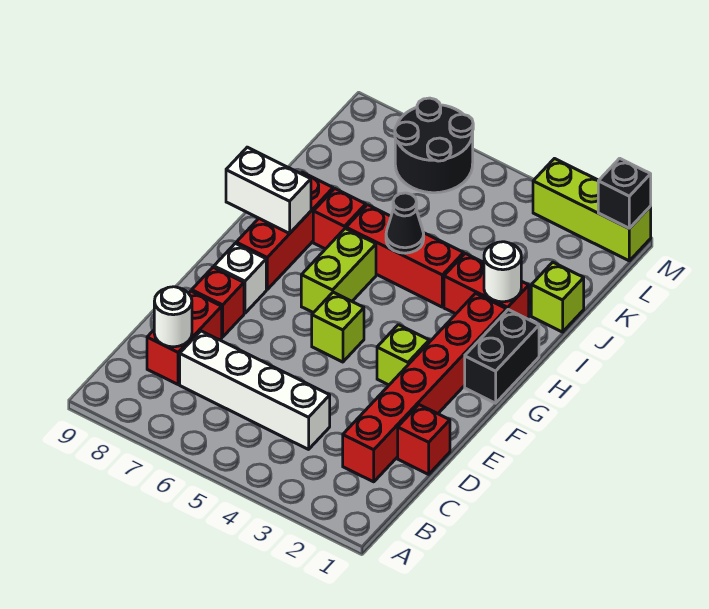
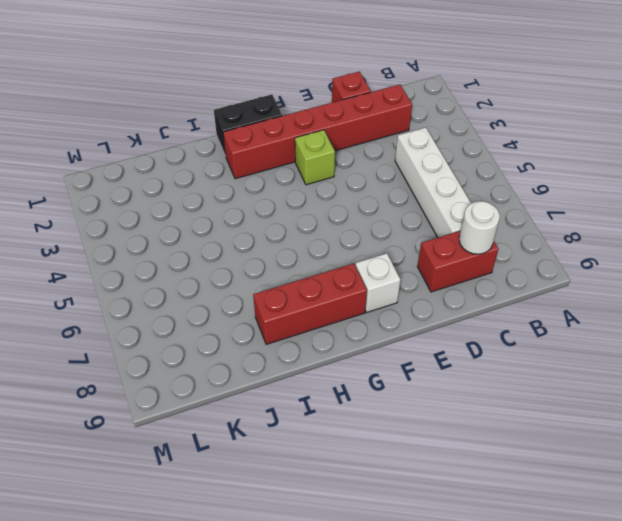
none -> red 1x1 brick [192,267,244,337]
none -> lime 1x1 brick [312,292,364,362]
none -> lime 1x2 brick [301,229,376,313]

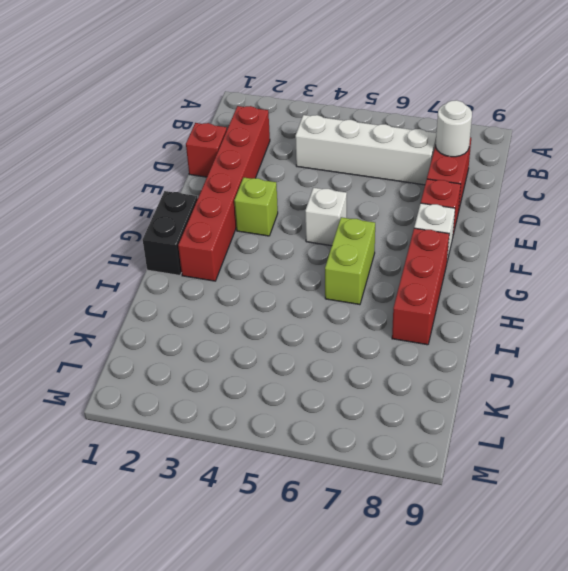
white 1x1 brick [305,188,347,246] -> lime 1x1 brick [312,292,364,362]
none -> red 1x2 brick [444,253,529,319]
none -> red 1x3 brick [346,205,464,307]
none -> red 1x1 brick [313,189,366,249]

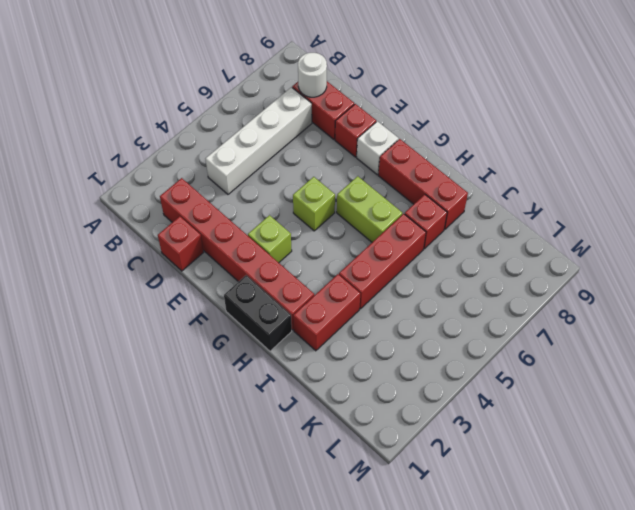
none -> lime 1x1 brick [531,262,584,332]
none -> black 2x2 round brick [395,98,473,193]
none -> lime 1x3 brick [533,159,651,261]

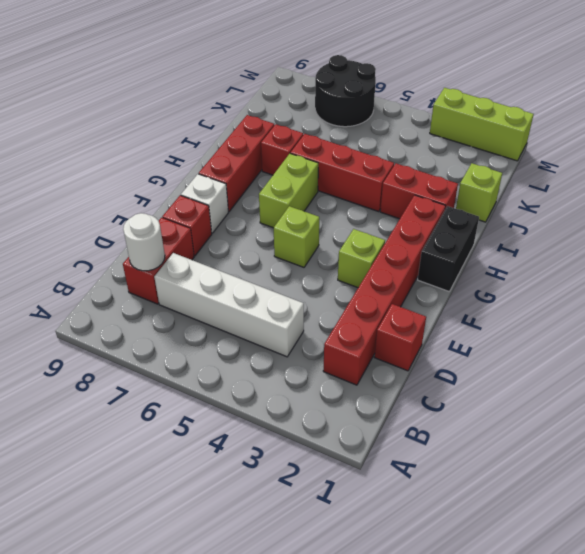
none -> white 1x2 brick [226,147,311,233]
none -> white 1x1 round brick [484,242,521,302]
none -> black 1x1 cone [386,193,424,253]

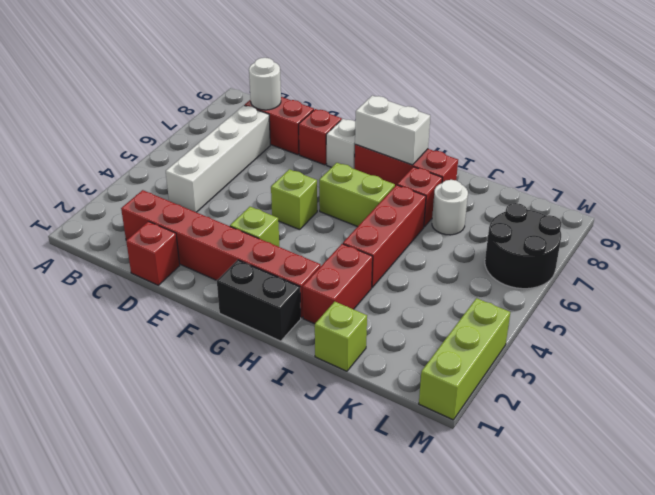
white 1x2 brick [355,96,430,165] -> white 1x2 brick turned to [226,147,311,233]
white 1x1 round brick [432,180,468,235] -> white 1x1 round brick moved to [484,242,521,302]
none -> black 1x1 cone [386,193,424,253]
none -> black 1x1 brick [598,158,651,228]

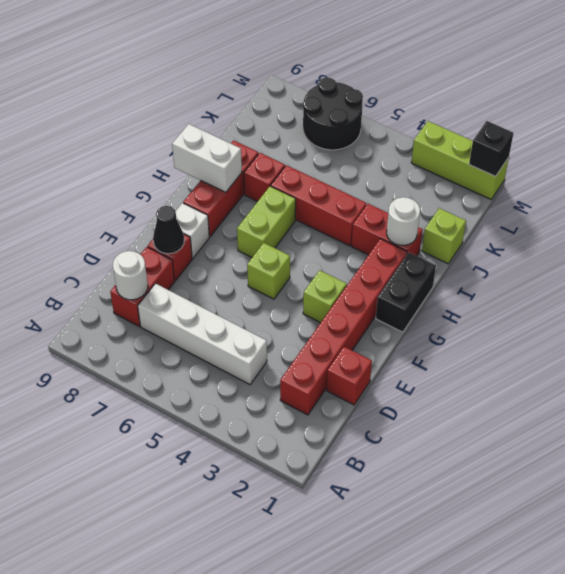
black 1x1 cone [153,206,184,254] -> black 1x1 cone moved to [386,193,424,253]

